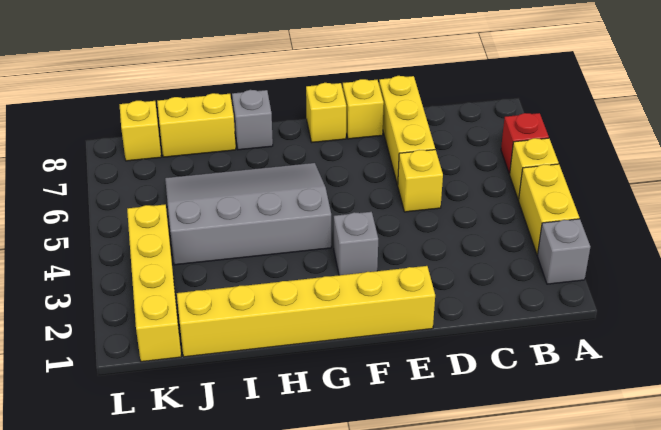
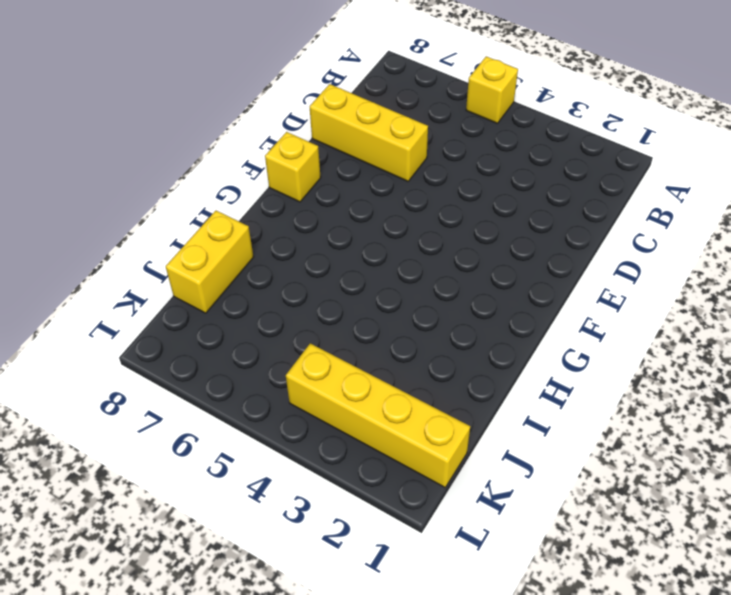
none -> grey 1x1 brick [537,219,590,284]
none -> yellow 1x2 brick [519,164,579,255]
none -> red 1x1 brick [501,113,549,174]

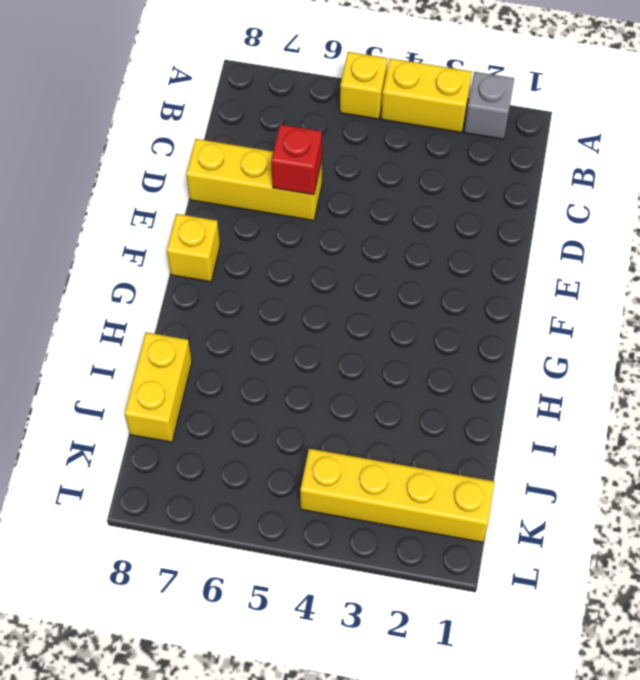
red 1x1 brick [271,125,322,195] -> red 1x1 brick moved to [501,113,549,174]
none -> yellow 1x1 brick [398,150,443,212]
none -> yellow 1x6 brick [177,266,435,357]
none -> yellow 1x1 brick [343,79,384,139]

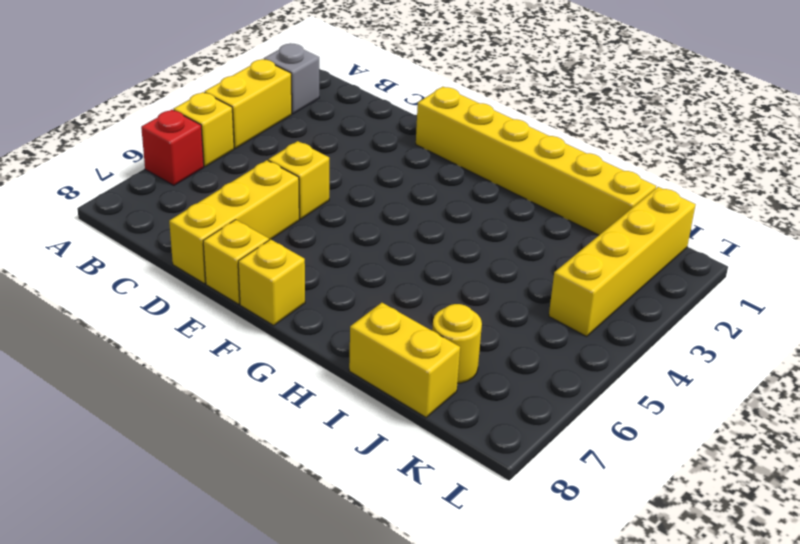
yellow 1x1 round brick [432,304,482,383] -> none
none -> grey 1x1 brick [334,212,378,275]
none -> grey 3x4 slope [165,163,331,265]
none -> grey 1x1 brick [232,90,273,150]

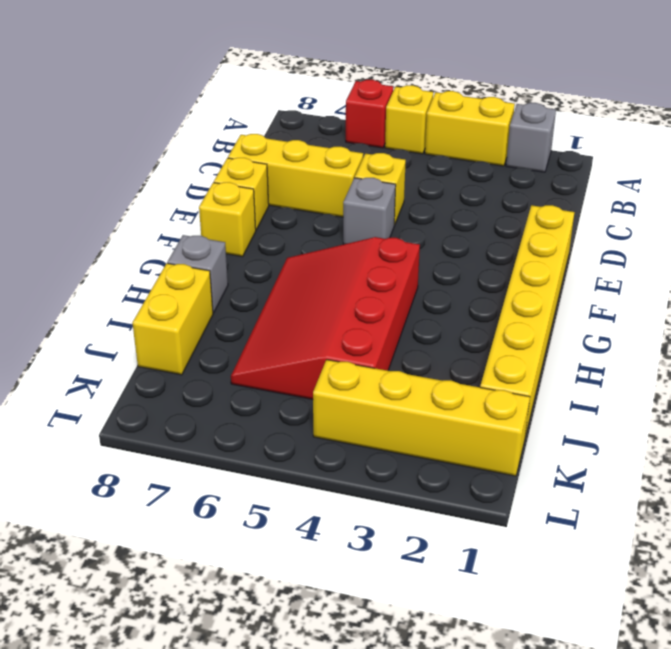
grey 1x1 brick [343,178,396,244] -> grey 1x1 brick moved to [334,212,378,275]
red 3x4 slope [231,237,420,399] -> grey 3x4 slope [165,163,331,265]
none -> yellow 1x1 brick [119,101,161,161]

